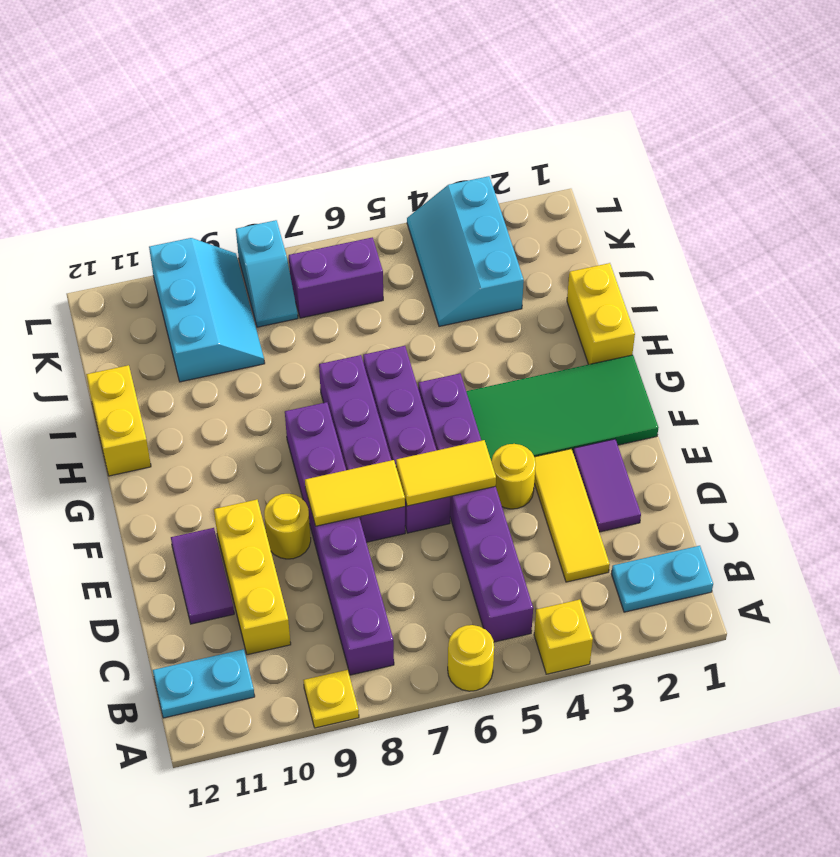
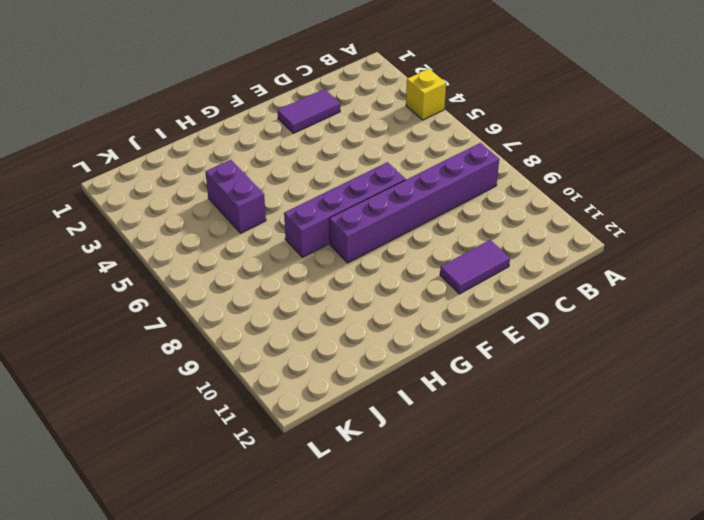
purple 1x2 brick [205,160,266,233] -> purple 1x2 brick moved to [289,237,383,318]
none -> yellow 1x1 round brick [448,625,494,691]
none -> yellow 1x1 plate [303,670,359,728]
none -> cyan 1x2 plate [611,546,713,612]

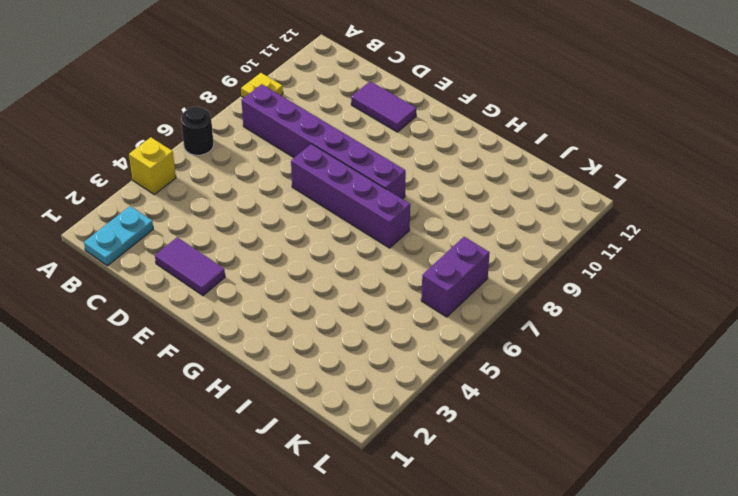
black 1x1 round brick [181,107,214,155] -> yellow 1x1 round brick [448,625,494,691]
none -> purple 1x6 brick [418,374,533,642]
none -> cyan 1x2 plate [153,649,255,718]
none -> yellow 1x3 tile [534,449,610,582]

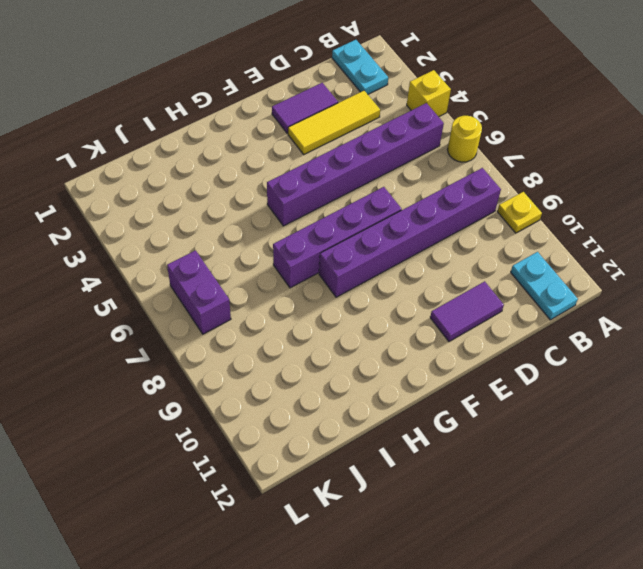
none -> yellow 1x3 brick [214,500,291,655]
none -> yellow 1x1 round brick [491,444,536,509]
none -> purple 1x4 brick [363,346,450,533]

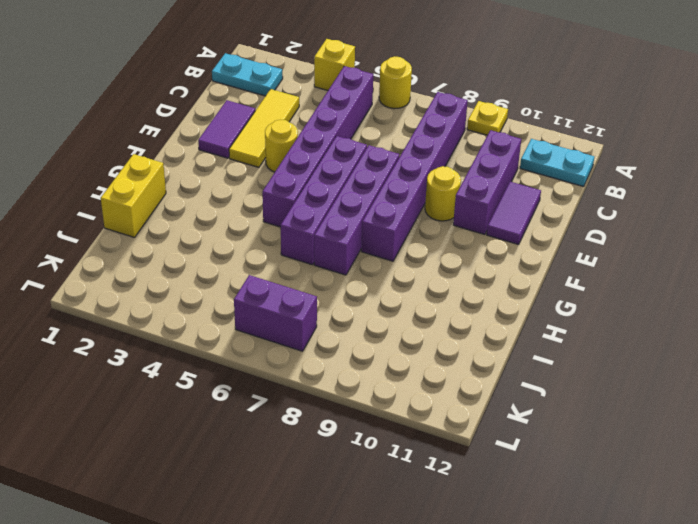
purple 1x3 brick [453,130,521,235] -> yellow 1x3 brick [214,500,291,655]
none -> green 2x4 tile [466,355,658,461]
none -> yellow 1x2 brick [86,365,151,476]
none -> cyan 2x3 slope [407,176,524,327]

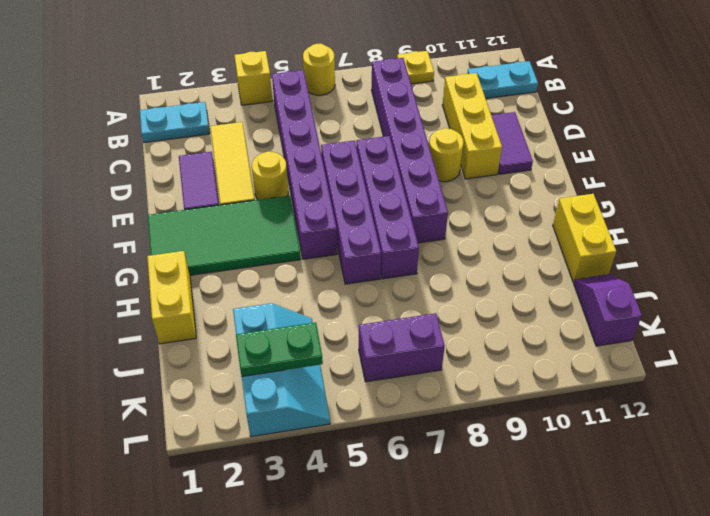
purple 1x2 slope [574,274,642,346] -> none
green 1x2 plate [236,323,323,376] -> none
none -> cyan 2x3 slope [149,238,265,382]
none -> cyan 1x2 slope [236,220,298,327]
none -> yellow 1x2 tile [396,440,496,506]

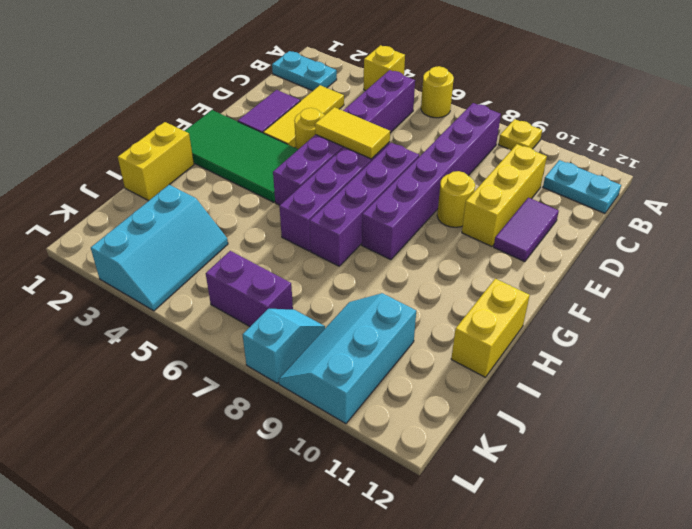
none -> yellow 1x2 tile [305,460,405,526]

